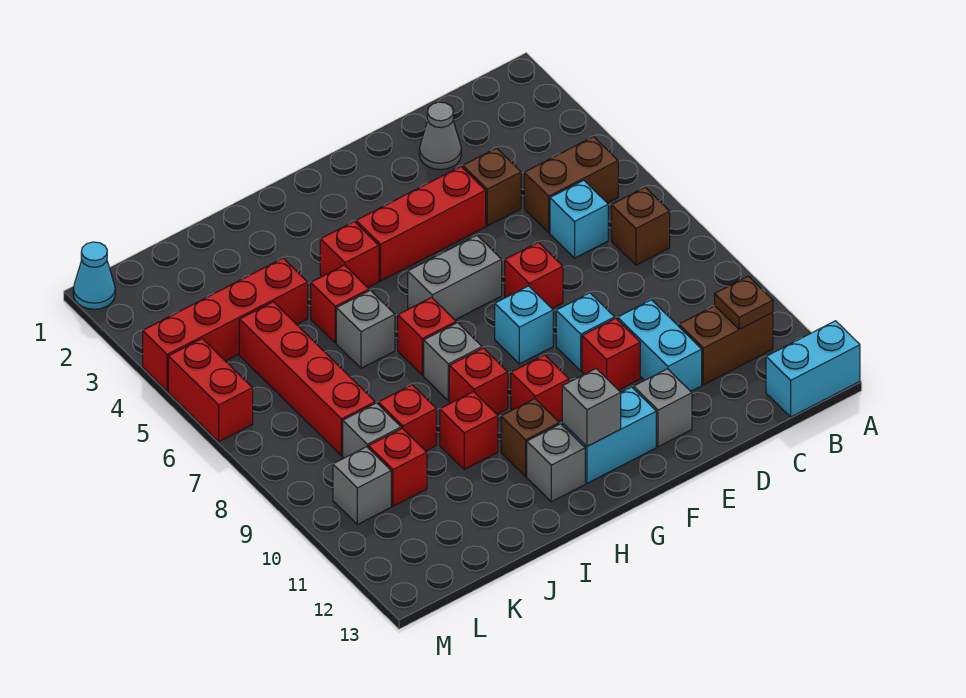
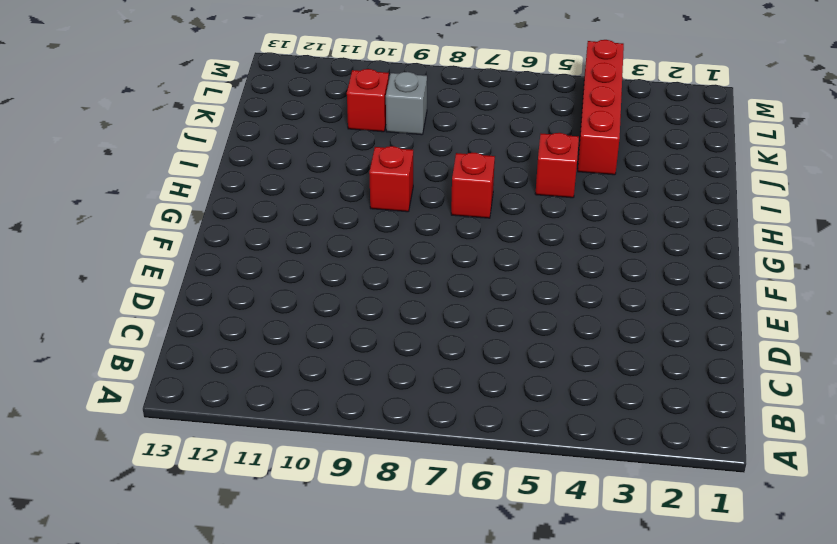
none -> cyan 1x2 brick [766,321,860,417]
none -> brown 1x2 brick [524,137,618,233]
none -> brown 1x1 brick [611,187,670,265]
none -> brown 1x2 brick [679,306,773,385]

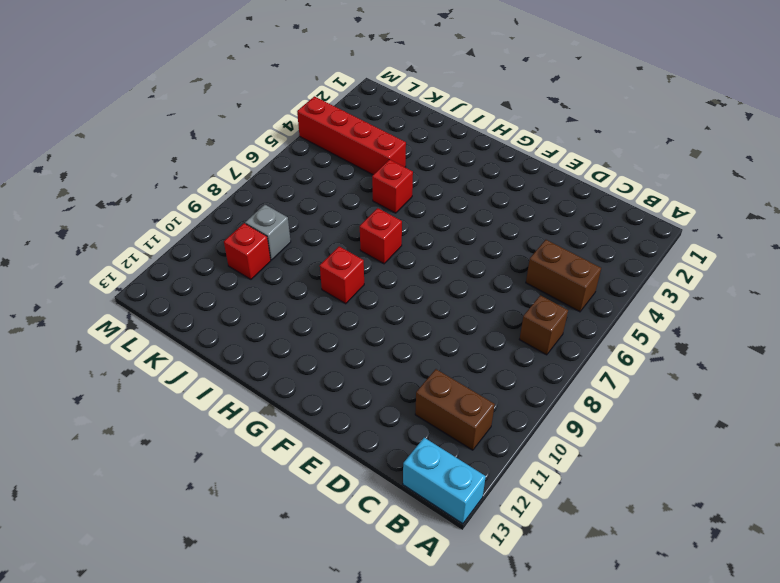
none -> cyan 1x1 brick [550,180,608,258]
none -> grey 1x1 cone [419,102,461,170]
none -> brown 1x1 brick [463,148,521,226]
none -> cyan 1x2 brick [618,300,702,391]

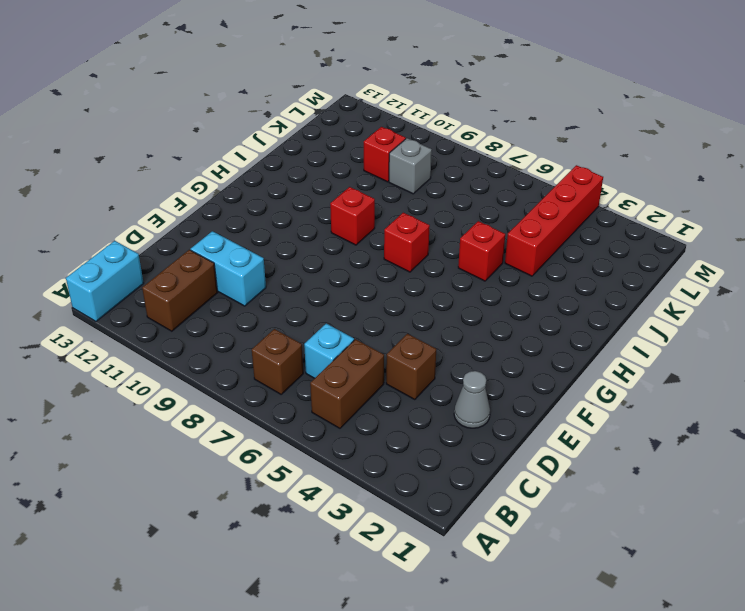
none -> red 1x3 brick [356,167,486,281]
none -> red 1x1 brick [505,242,563,308]
none -> cyan 1x1 brick [556,293,615,371]
none -> red 1x1 brick [582,318,640,390]

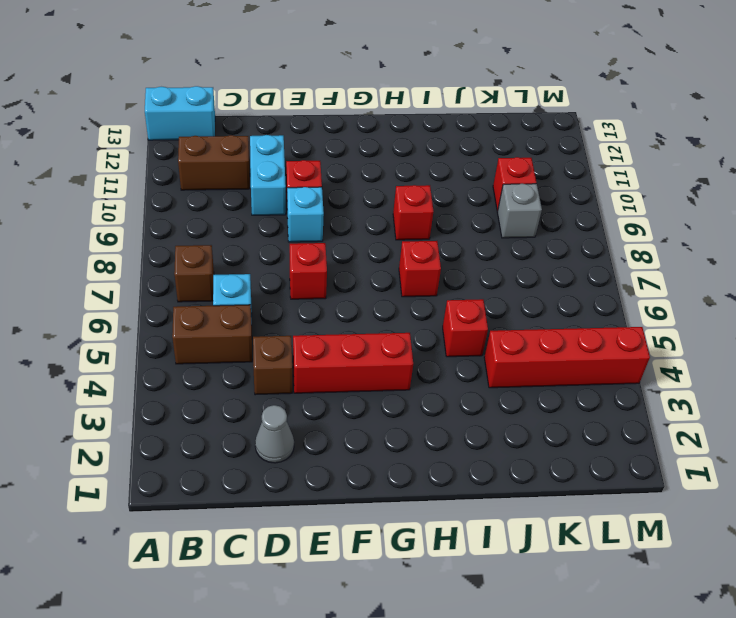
none -> grey 1x1 brick [634,369,692,447]
none -> grey 1x2 brick [408,235,502,320]
none -> cyan 1x1 brick [495,286,553,364]
none -> cyan 1x2 brick [562,387,656,483]

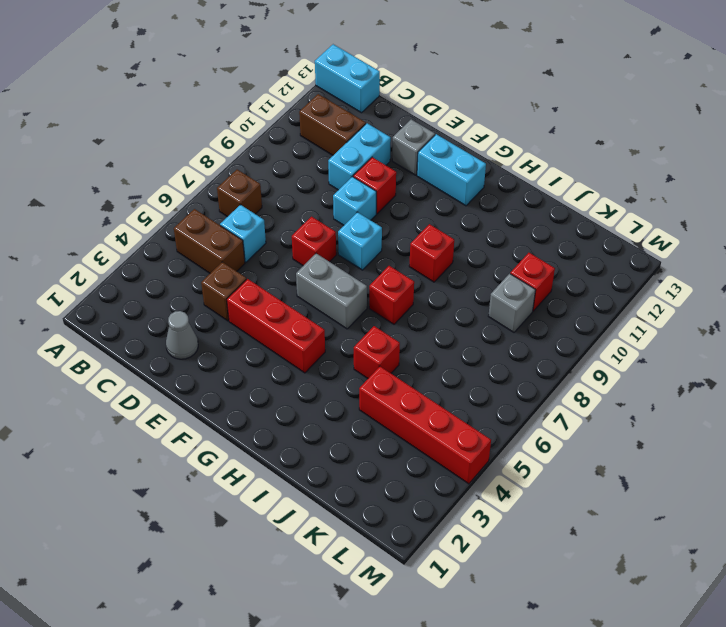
none -> red 1x1 brick [511,355,569,421]
none -> red 1x1 brick [320,221,379,287]
none -> grey 1x1 brick [424,323,482,400]
none -> brown 1x1 brick [501,399,559,476]

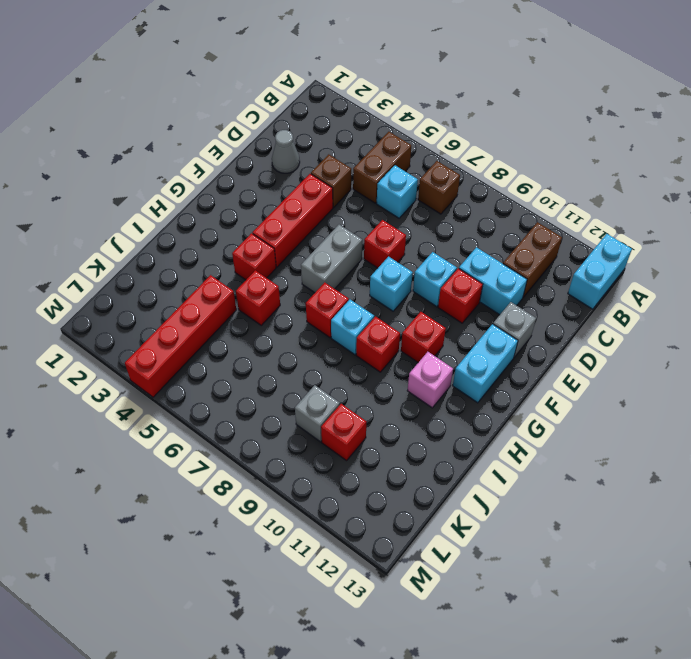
cyan 1x1 brick [331,300,374,355] -> grey 1x1 brick [424,323,482,400]
pink 1x1 brick [407,352,453,408] -> brown 1x1 brick [501,399,559,476]
none -> grey 1x1 brick [527,424,585,502]
none -> grey 1x1 brick [336,290,395,368]
none -> red 1x1 brick [440,392,498,469]
none -> red 1x1 brick [378,385,437,451]

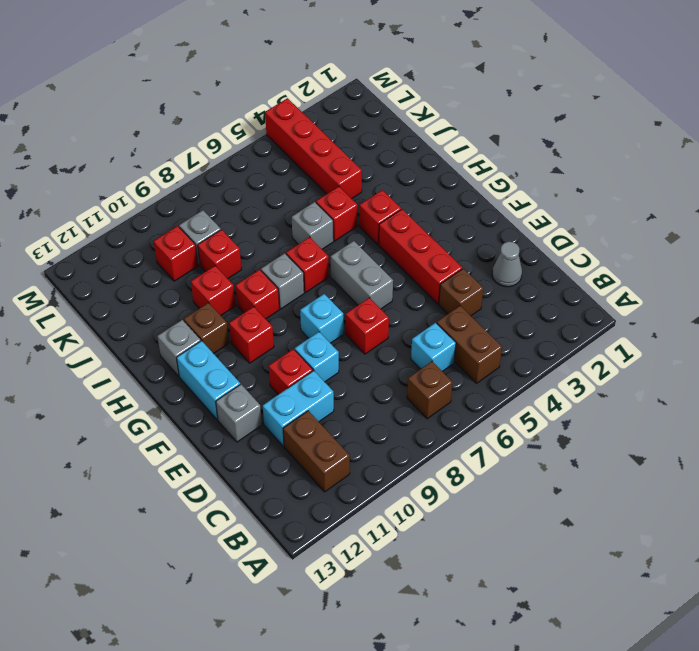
none -> cyan 1x2 brick [766,321,860,417]
none -> red 1x4 brick [239,302,375,456]
none -> grey 1x1 brick [333,447,391,525]
none -> cyan 1x1 cone [73,242,115,309]

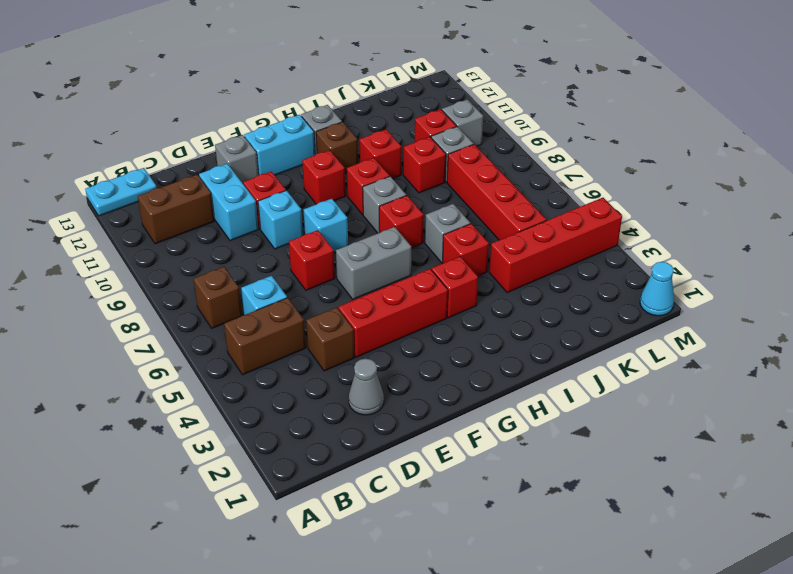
cyan 1x2 plate [85,168,157,216] -> cyan 1x2 brick [766,321,860,417]
none -> red 1x2 brick [168,339,253,441]
none -> brown 1x1 plate [715,276,773,330]
none -> grey 1x1 brick [562,369,621,446]

